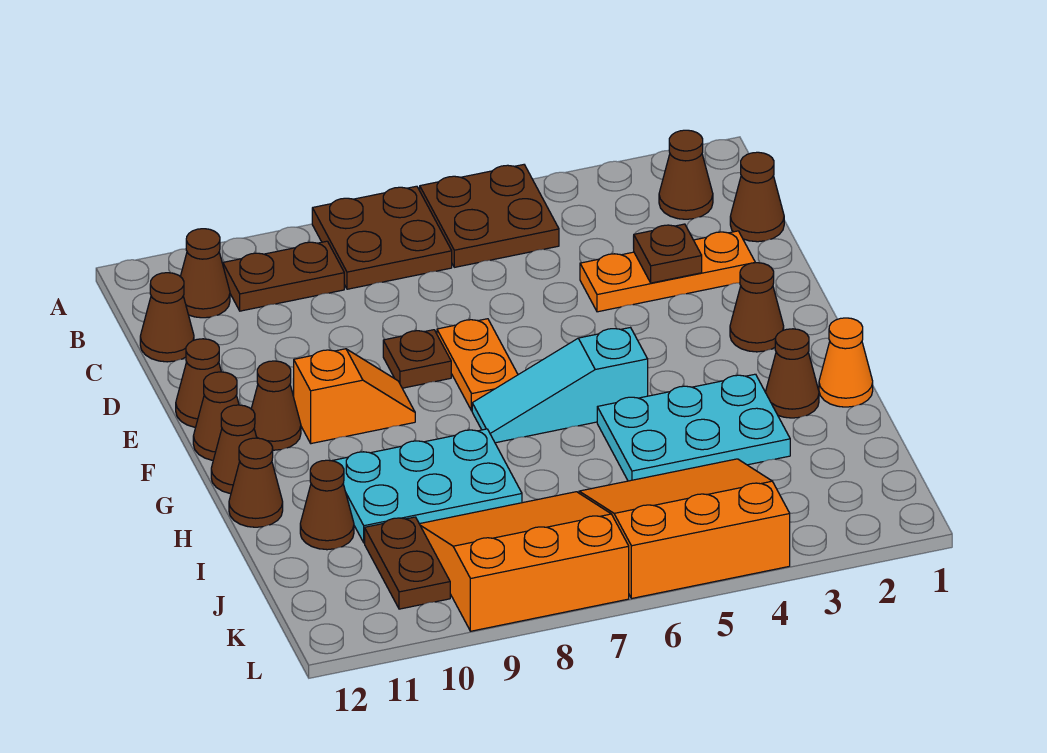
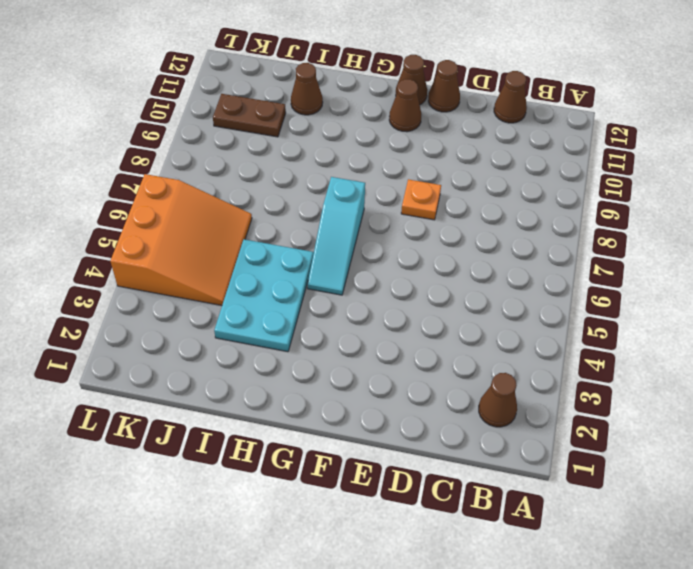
orange 1x1 plate [401,179,441,220] -> brown 1x1 plate [383,330,451,388]
cyan 1x3 slope [307,177,365,295] -> cyan 1x3 slope turned to [472,328,648,443]
none -> brown 2x2 plate [420,165,559,267]
none -> brown 2x2 plate [312,186,452,289]
none -> brown 1x2 plate [223,241,344,311]

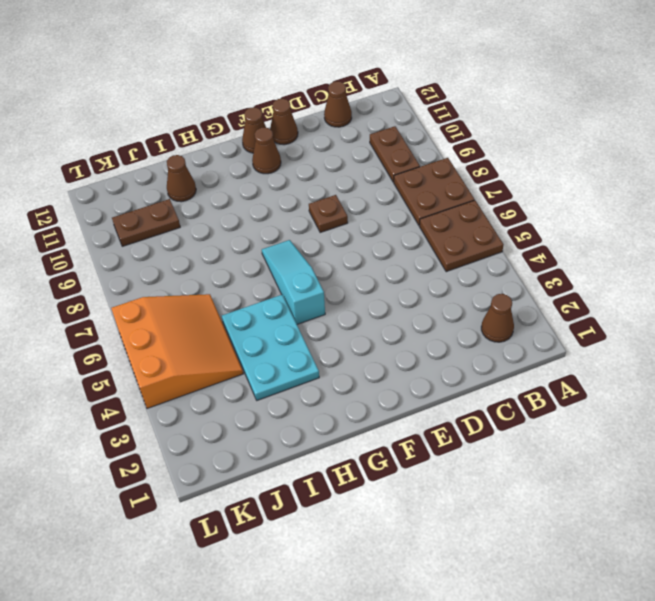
none -> brown 1x1 cone [180,229,230,318]
none -> brown 1x1 cone [730,152,784,242]
none -> orange 1x3 plate [580,231,755,312]

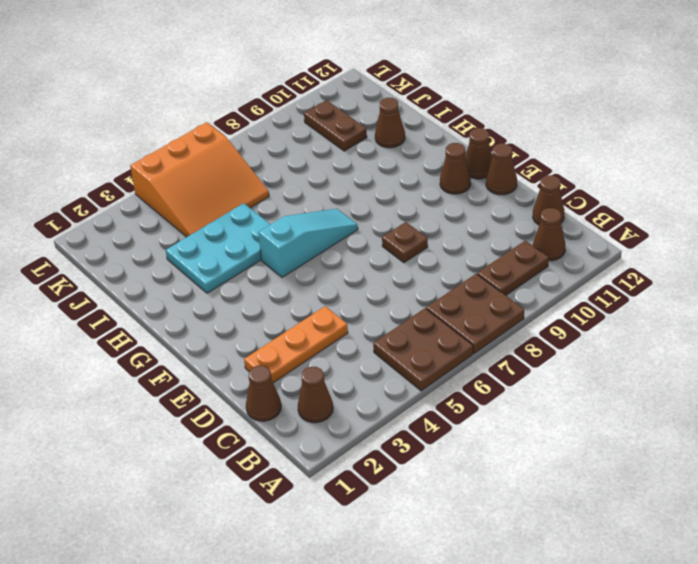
none -> orange 1x2 plate [437,319,518,411]
none -> brown 1x1 cone [730,263,784,352]
none -> orange 1x2 slope [294,349,415,444]

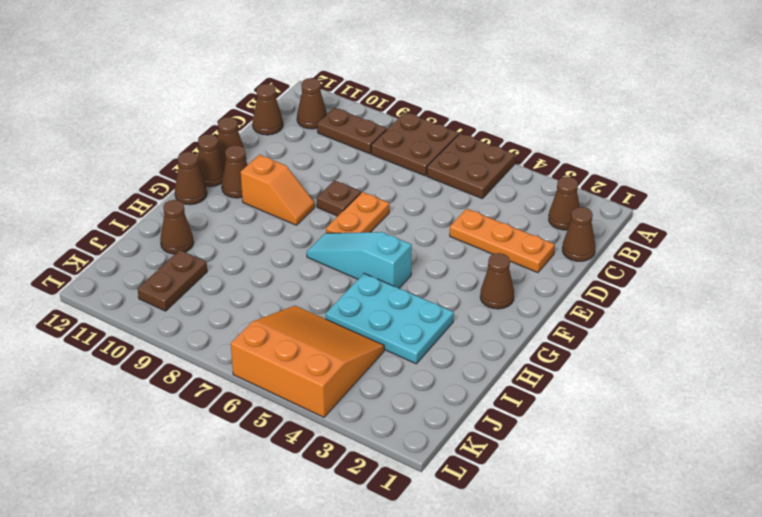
none -> orange 1x1 cone [819,318,873,407]
none -> brown 1x1 cone [765,329,819,418]
none -> cyan 2x3 plate [332,429,522,543]

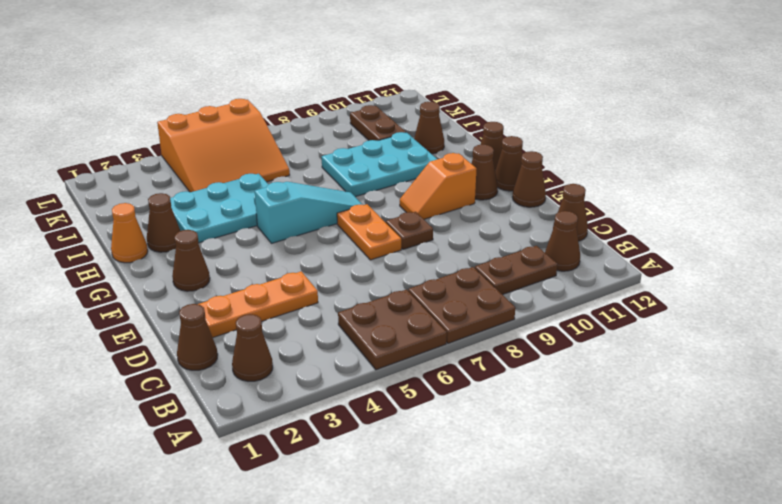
none -> brown 1x1 cone [229,438,283,527]
none -> orange 3x3 slope [420,492,629,631]
none -> brown 1x1 plate [634,224,702,283]

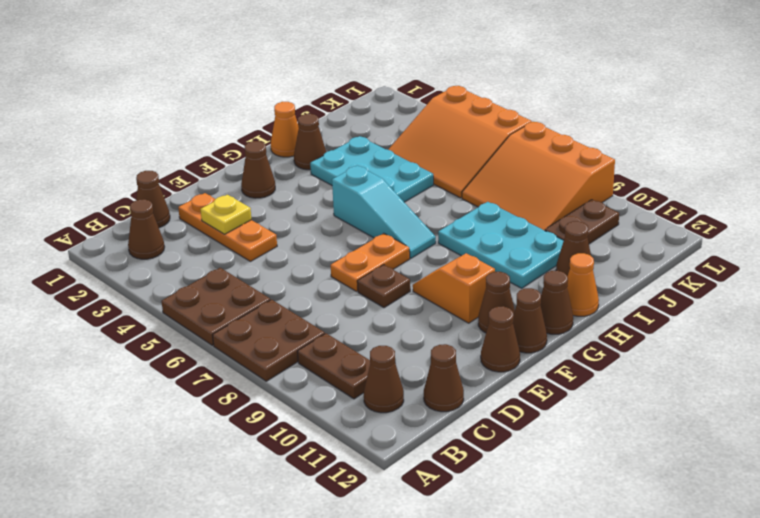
yellow 1x1 plate [201,195,251,234] -> brown 1x1 plate [634,224,702,283]
orange 1x1 cone [567,253,599,316] -> brown 1x1 cone [229,438,283,527]

